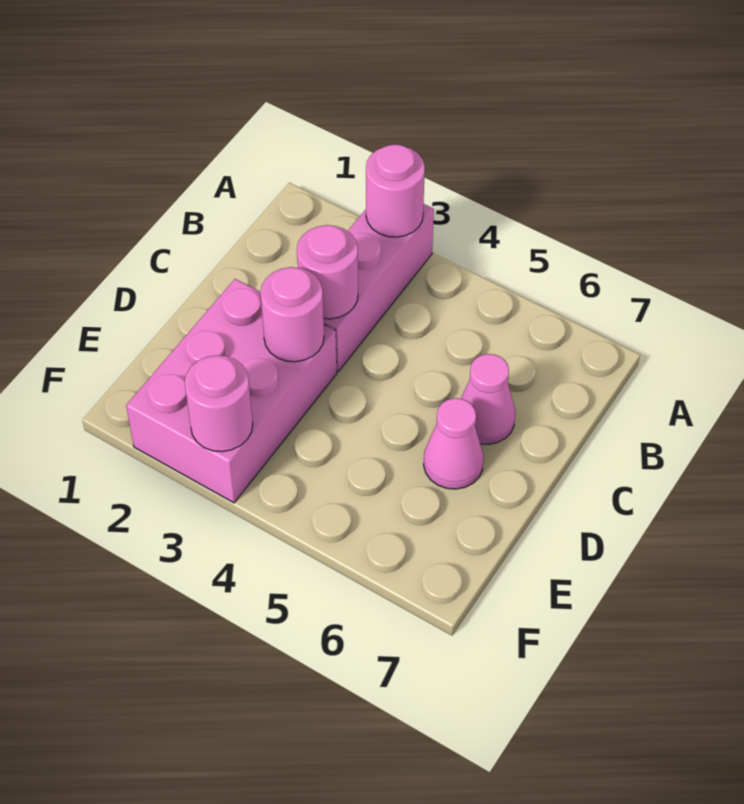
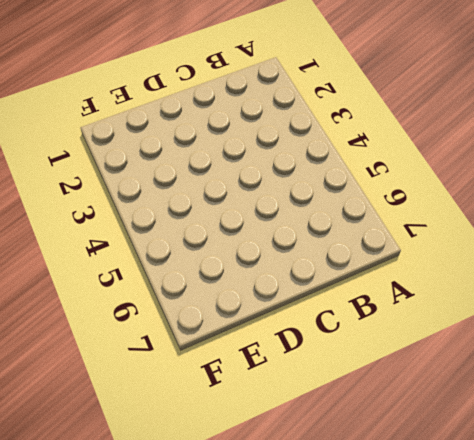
none -> pink 1x3 brick [324,204,434,371]
none -> pink 1x1 cone [461,354,515,444]

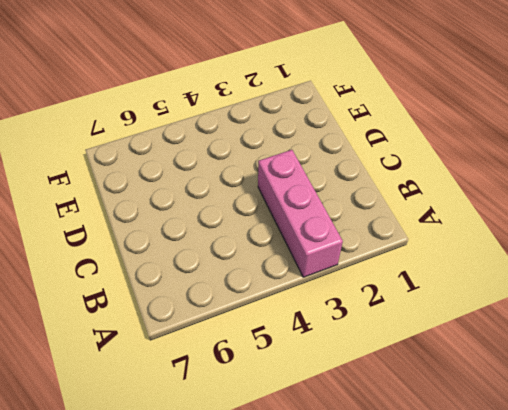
none -> pink 1x1 cone [461,354,515,444]
none -> pink 2x3 brick [126,279,337,503]

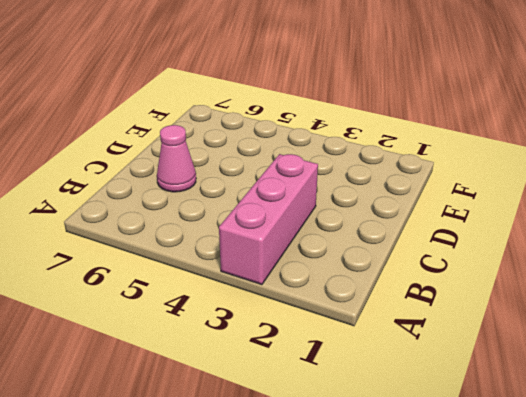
none -> pink 2x3 brick [126,279,337,503]
none -> pink 1x1 cone [424,398,484,489]

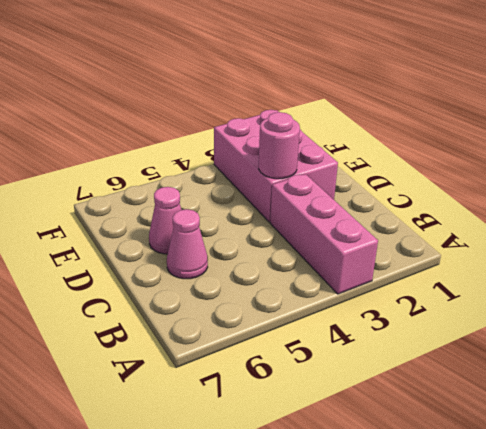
none -> pink 1x1 round brick [366,145,425,237]
none -> pink 1x1 round brick [297,225,358,319]

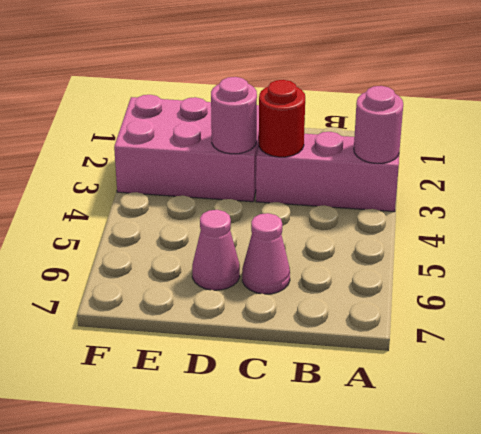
red 1x1 round brick [259,80,305,157] -> pink 1x1 round brick [297,225,358,319]
none -> pink 1x1 round brick [185,355,253,452]

